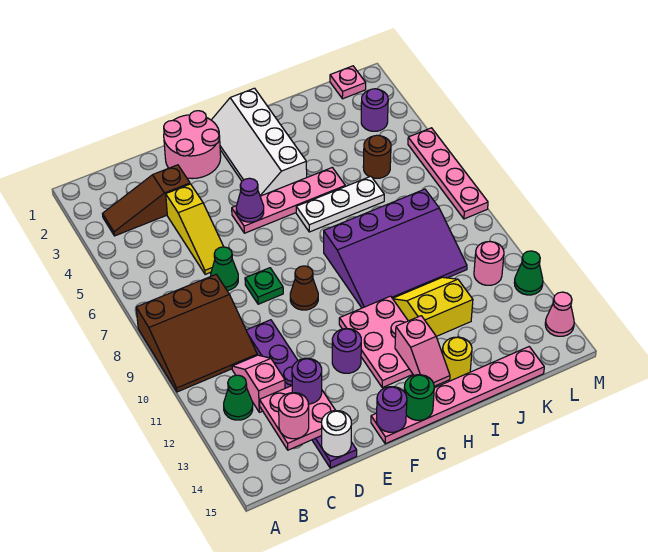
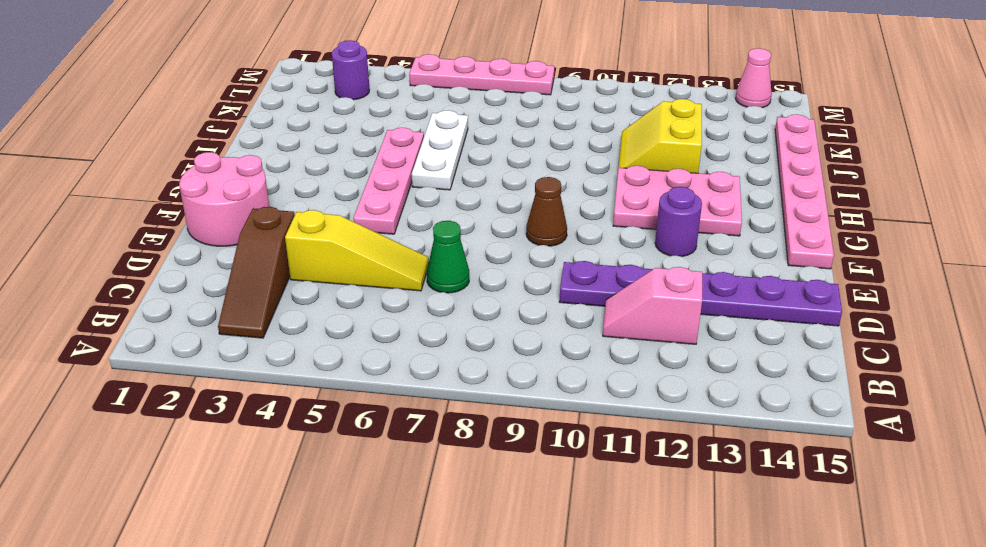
none -> brown 3x3 slope [136,275,257,392]
none -> green 1x1 cone [224,375,253,420]
none -> green 1x1 plate [245,268,283,304]
none -> white 2x4 slope [212,88,307,196]

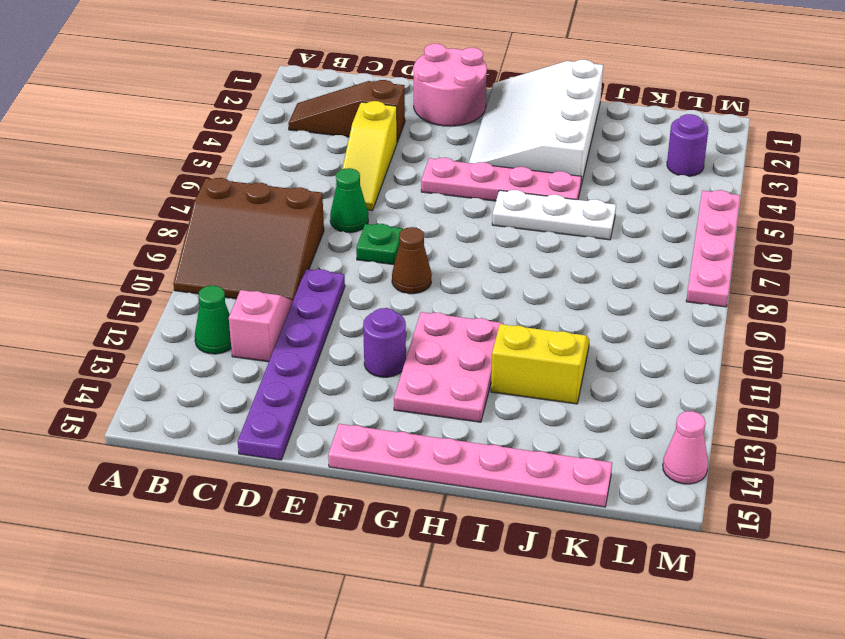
white 3x4 slope [469,60,603,185] -> white 2x4 slope [212,88,307,196]
none -> purple 3x4 slope [324,189,467,308]
none -> yellow 1x1 round brick [442,337,472,381]
none -> brown 1x1 round brick [363,135,391,178]
none -> pink 1x1 plate [330,66,366,99]

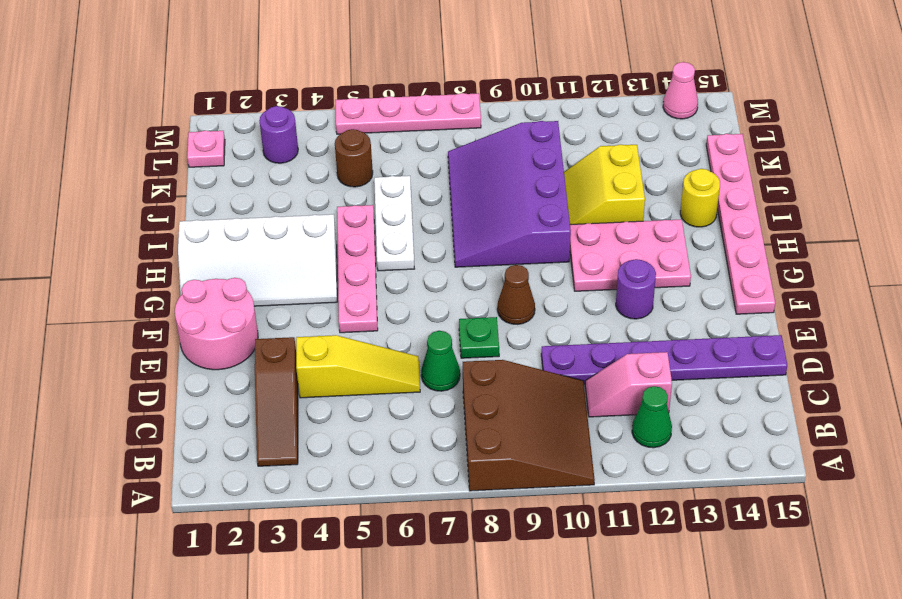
purple 3x4 slope [448,121,571,267] -> purple 3x4 slope turned to [324,189,467,308]
none -> pink 1x1 round brick [474,242,504,285]
none -> green 1x1 cone [514,251,543,295]
none -> pink 2x2 plate [260,386,336,450]
none -> white 1x1 round brick [322,411,352,457]

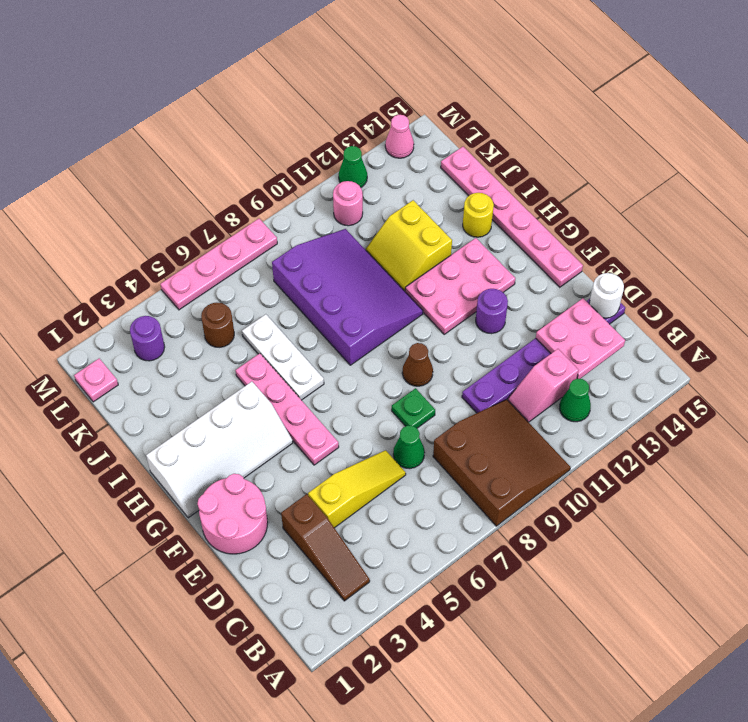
none -> purple 1x1 cone [236,178,264,222]
none -> purple 1x1 round brick [376,387,407,432]
none -> green 1x1 round brick [404,375,434,420]
none -> pink 1x2 slope [395,316,450,386]

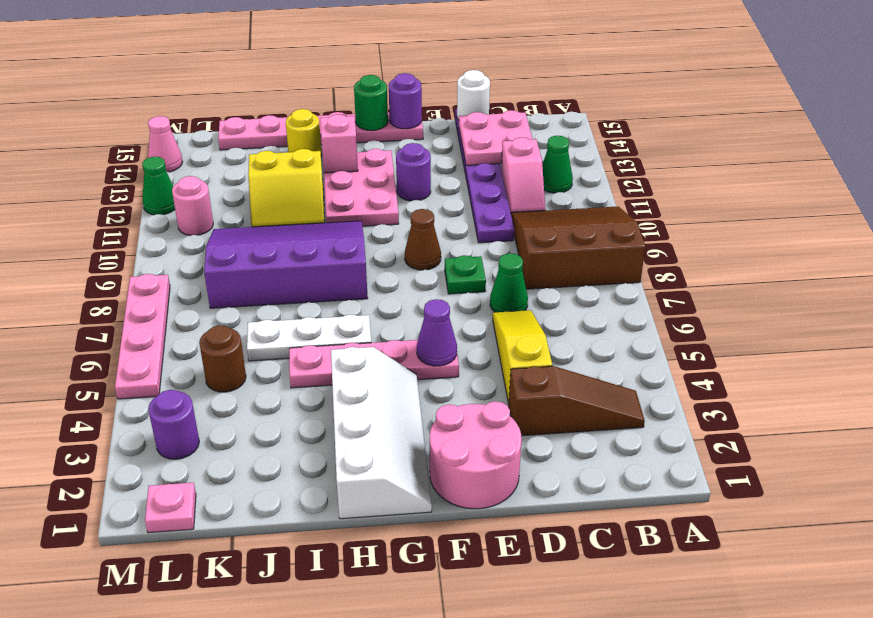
none -> pink 1x1 round brick [279,393,309,439]
none -> purple 1x1 round brick [292,358,322,404]

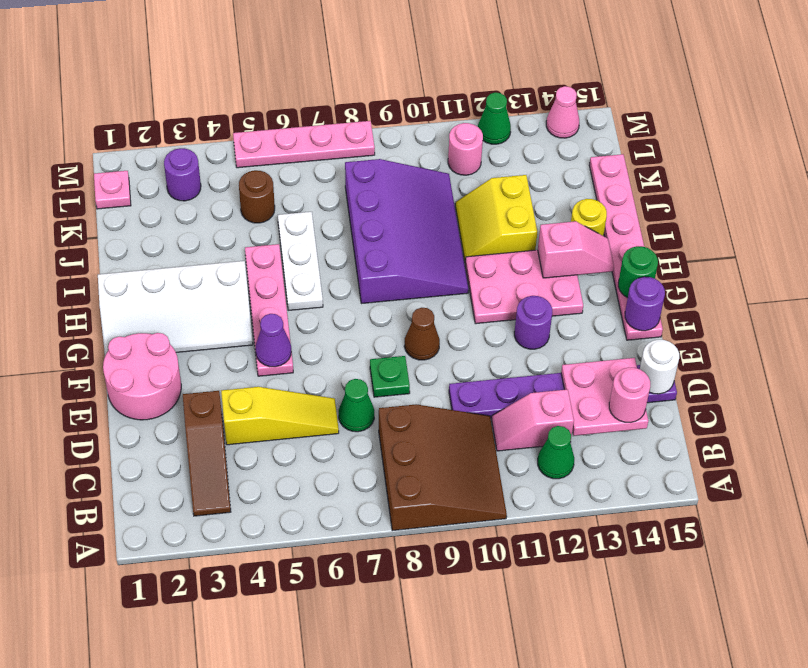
none -> purple 1x1 round brick [292,358,322,404]

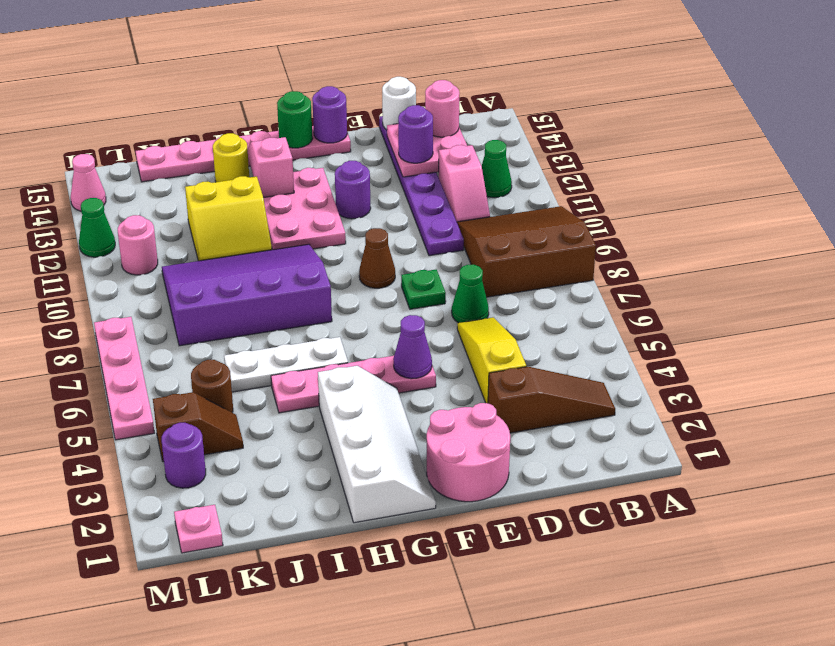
brown 1x2 slope [153,392,243,462] -> none

